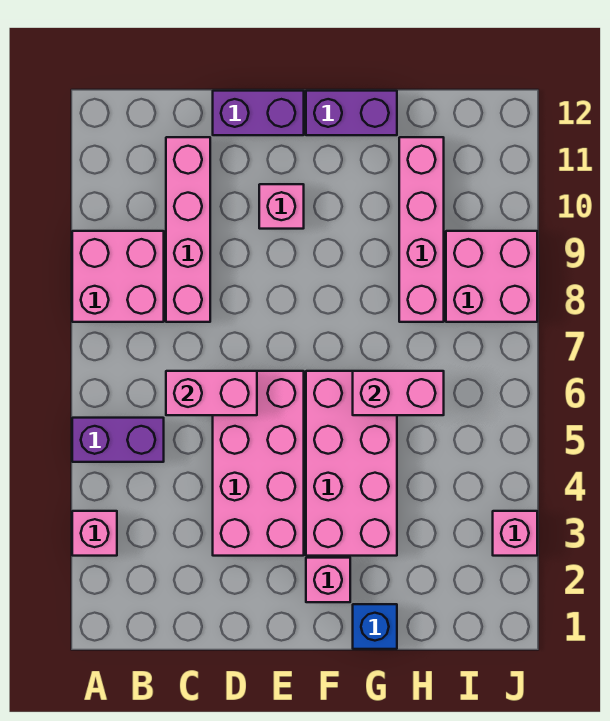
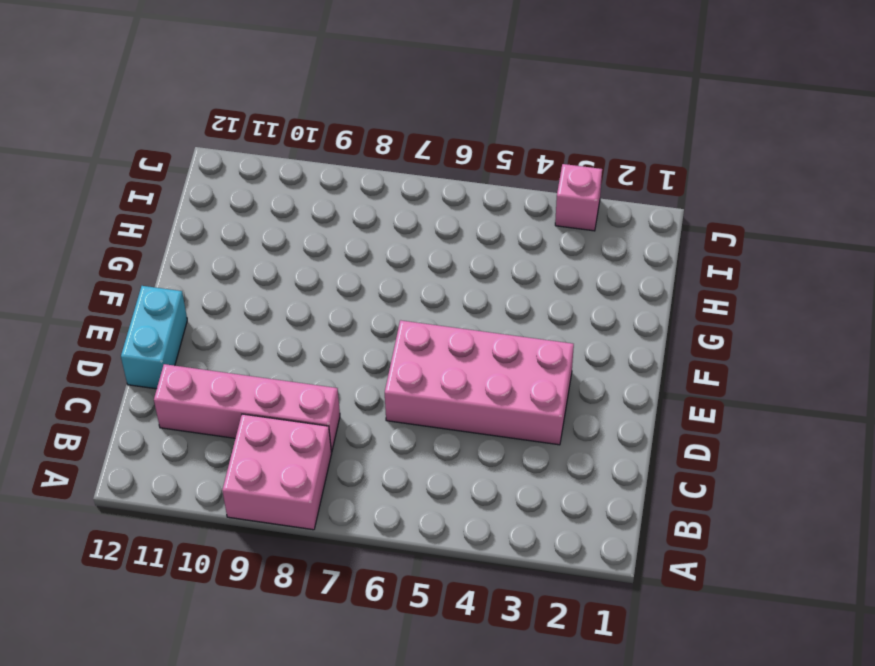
cyan 1x2 brick [121,286,187,389] -> purple 1x2 brick [213,91,304,135]
none -> pink 1x1 brick [72,511,117,556]
none -> purple 1x2 brick [72,418,164,462]
none -> pink 1x1 brick [259,184,304,229]

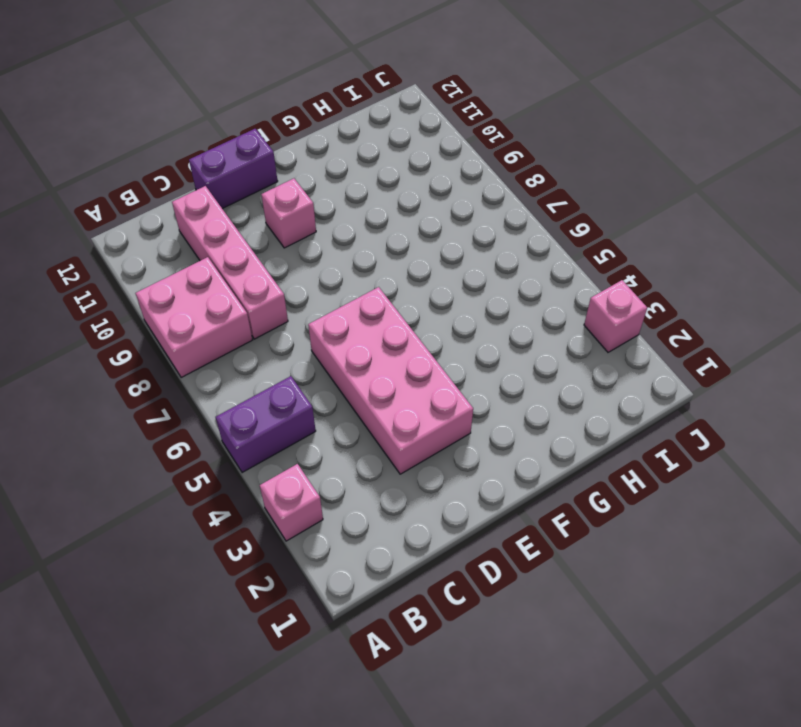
none -> pink 1x1 brick [306,558,350,602]
none -> pink 2x4 brick [306,371,397,556]
none -> purple 1x2 brick [306,91,397,135]

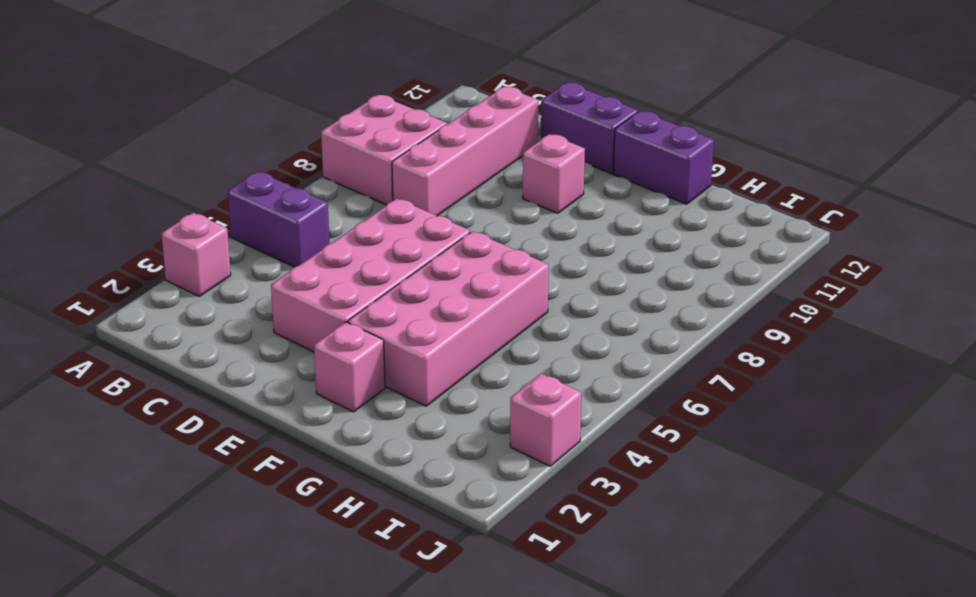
none -> blue 1x1 brick [353,604,397,649]
none -> pink 1x4 brick [399,137,444,322]
none -> pink 2x2 brick [446,231,537,322]

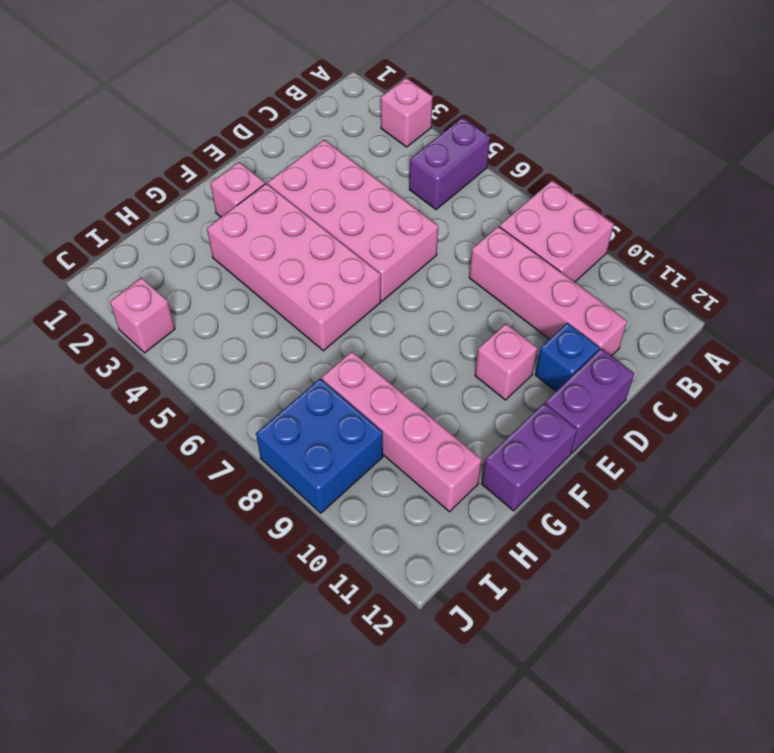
blue 1x1 brick [535,323,600,391] -> blue 1x1 brick moved to [353,604,397,649]
blue 2x2 brick [256,379,383,513] -> pink 2x2 brick [446,231,537,322]
none -> pink 1x2 brick [166,371,257,415]
none -> pink 1x2 brick [353,371,444,415]

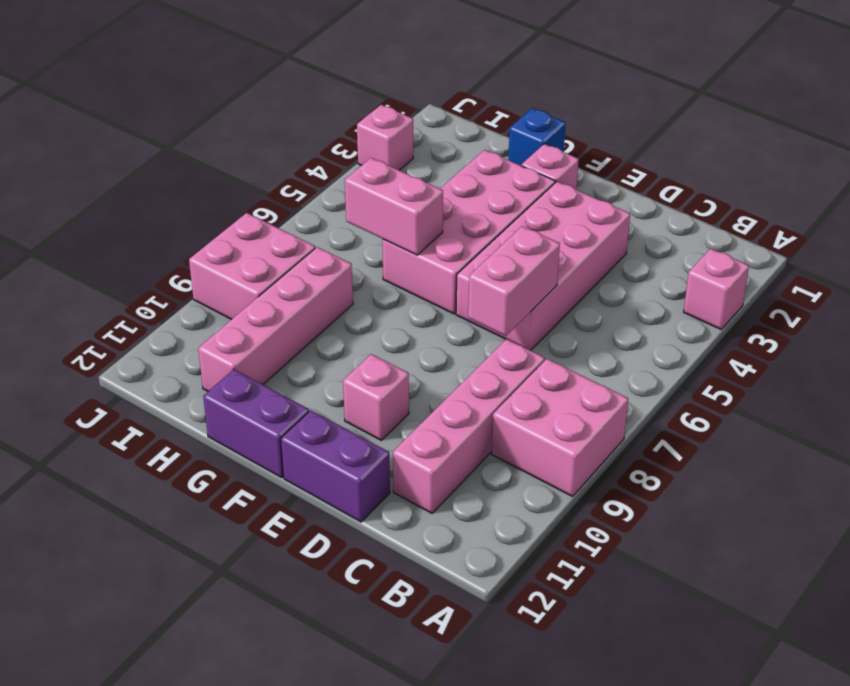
pink 1x2 brick [468,226,560,336] -> pink 1x2 brick turned to [166,371,257,415]
none -> purple 1x2 brick [72,418,164,462]

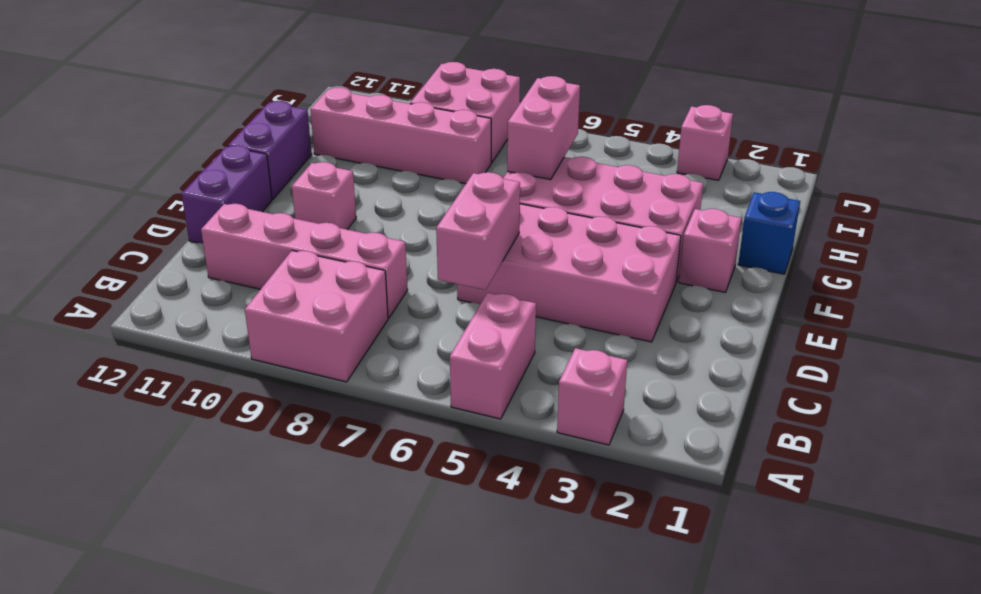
pink 1x2 brick [450,293,536,419] -> purple 1x2 brick [72,418,164,462]

